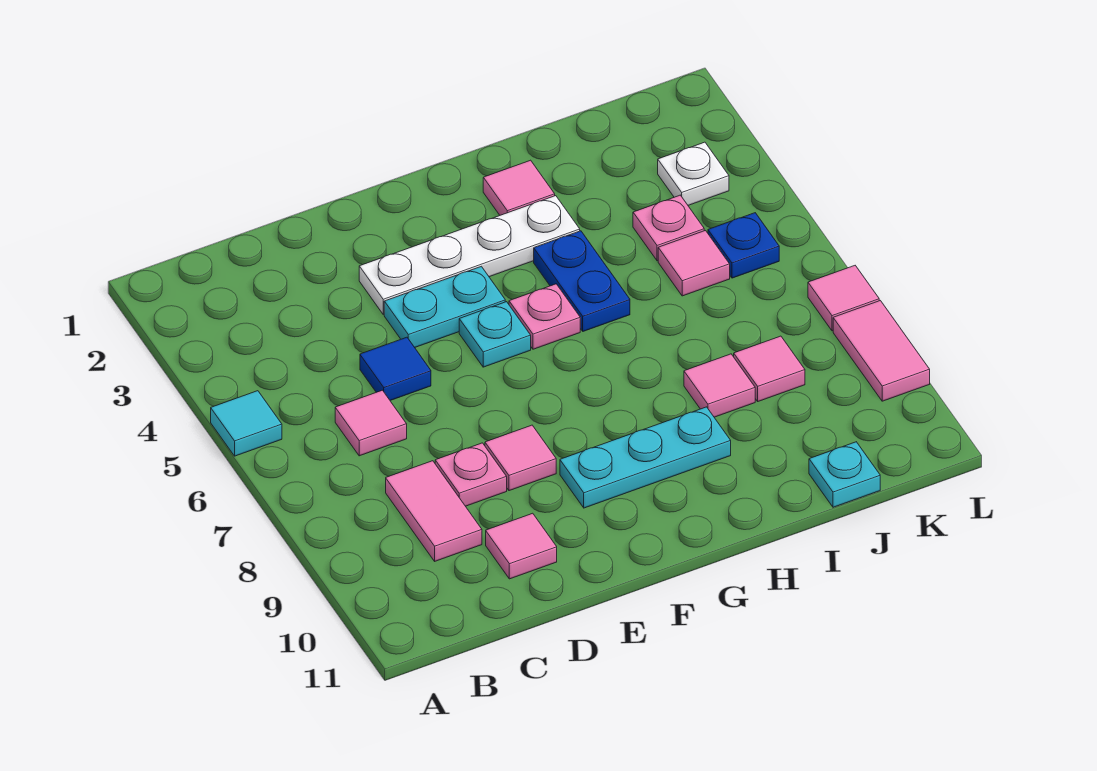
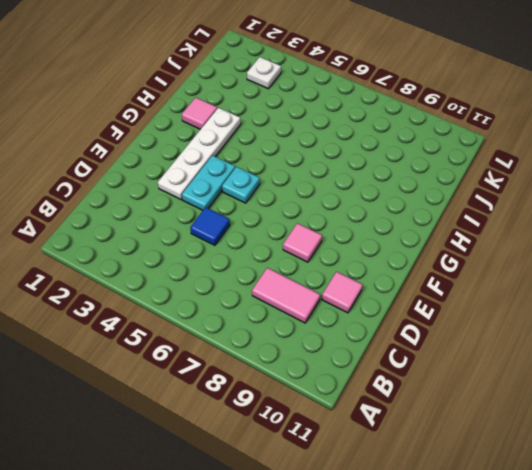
none -> cyan 1x1 tile [211,391,282,456]
none -> pink 1x1 tile [335,390,407,456]
none -> pink 1x1 plate [435,443,507,506]

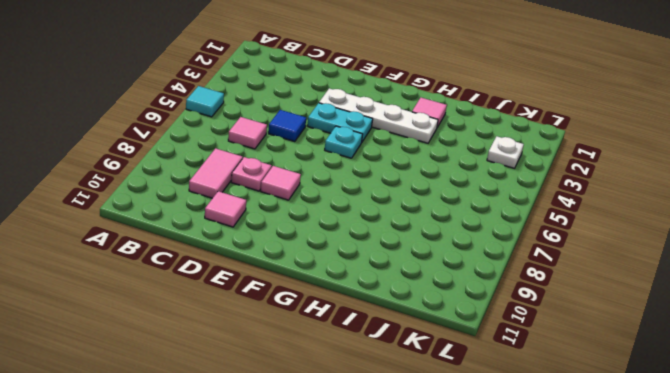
none -> cyan 1x3 plate [560,407,731,508]
none -> pink 1x1 plate [509,284,580,349]
none -> blue 1x2 plate [534,231,630,331]

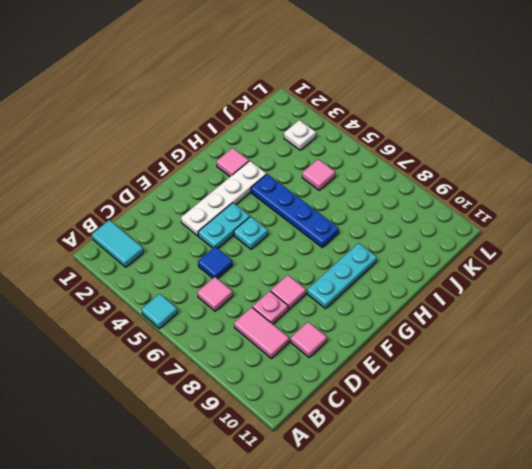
cyan 1x2 tile [92,220,143,267] -> none
blue 1x4 plate [251,174,339,248] -> blue 1x2 plate [534,231,630,331]
none -> pink 1x1 plate [509,284,580,349]
none -> pink 1x1 tile [684,354,755,417]
none -> pink 1x1 plate [633,195,704,261]

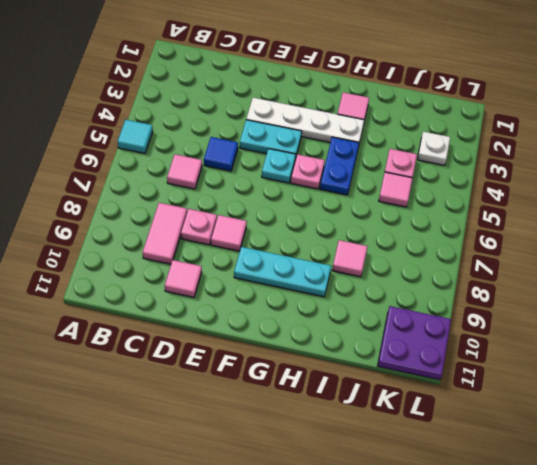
purple 2x2 plate [378,306,451,380] -> none
none -> pink 1x1 tile [734,336,805,401]
none -> cyan 1x1 plate [809,442,880,507]
none -> blue 1x1 plate [708,213,779,278]

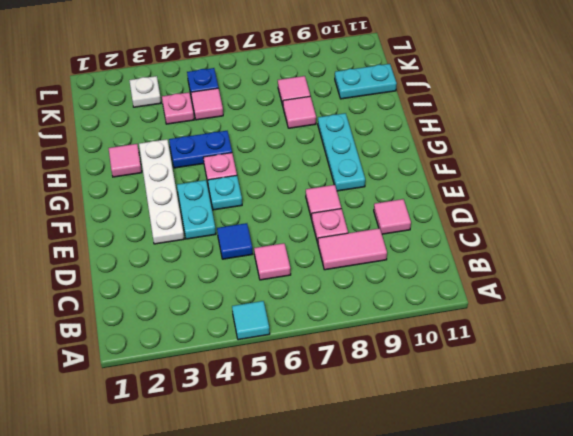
cyan 1x2 plate [335,64,397,99] -> cyan 1x1 plate [809,442,880,507]
none -> pink 1x1 tile [808,266,879,331]
none -> pink 1x2 tile [833,301,930,401]

